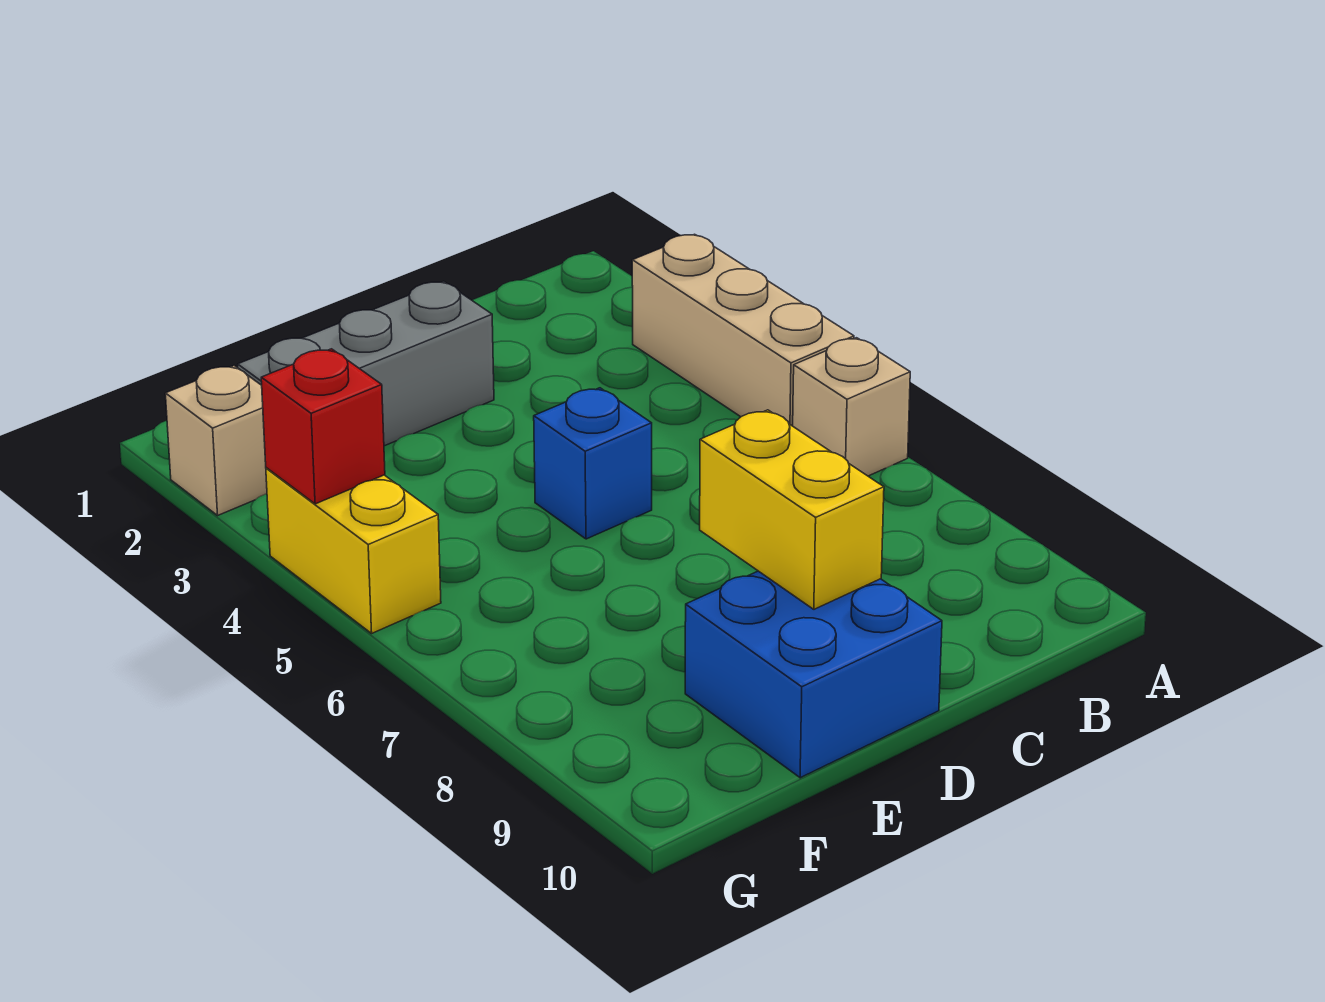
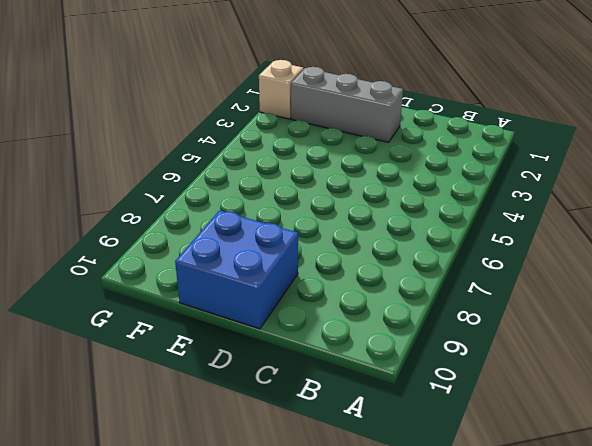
none -> tan 1x3 brick [632,234,854,426]
none -> tan 1x1 brick [793,338,910,476]

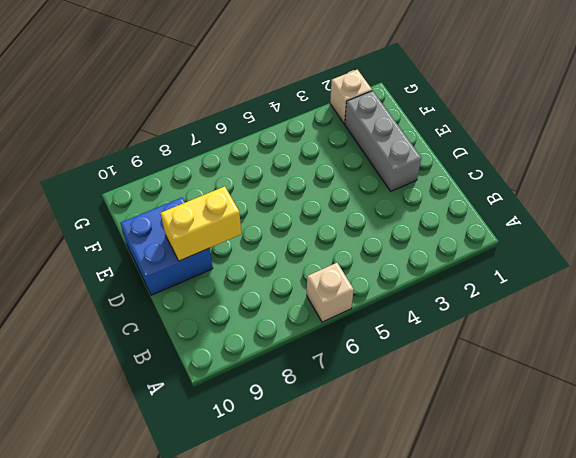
none -> tan 1x3 brick [632,234,854,426]
none -> blue 1x1 brick [534,388,652,539]

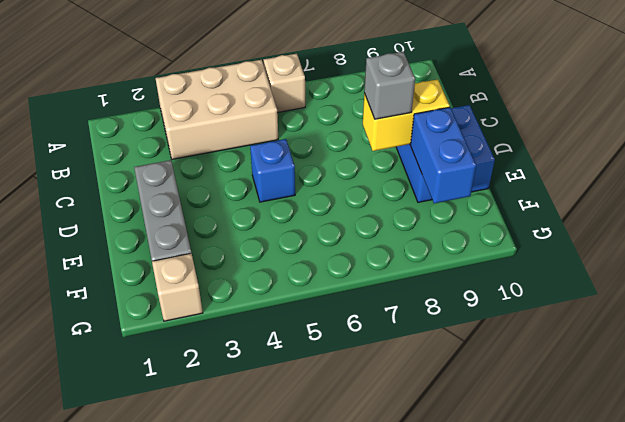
tan 2x3 brick [155,60,278,159] -> tan 1x3 brick [632,234,854,426]
grey 1x1 brick [364,52,415,119] -> none
blue 1x2 brick [410,107,476,203] -> none
none -> yellow 1x2 brick [266,468,441,633]
none -> red 1x1 brick [261,349,385,504]

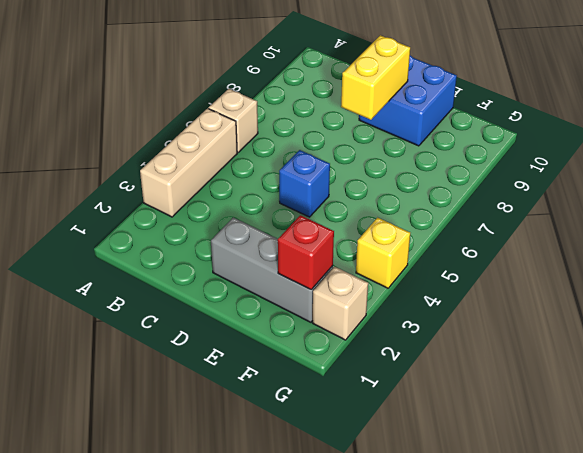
red 1x1 brick [278,215,334,290] -> red 1x1 brick moved to [261,349,385,504]
yellow 1x1 brick [356,218,410,288] -> yellow 1x2 brick [266,468,441,633]

